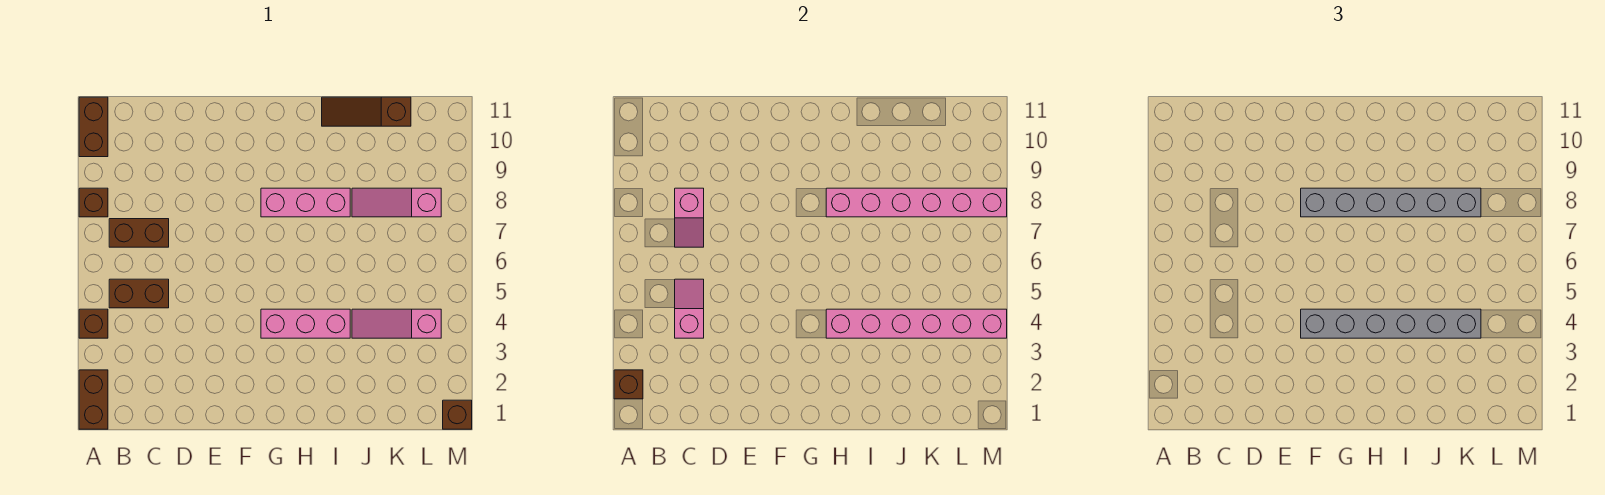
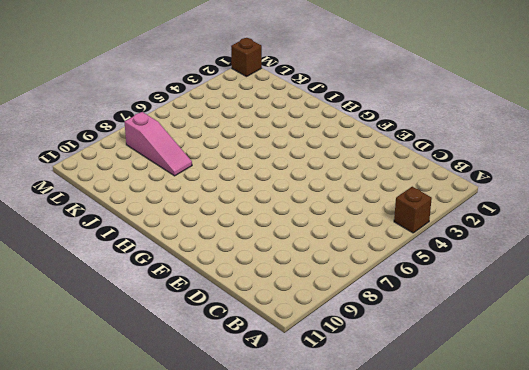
none -> brown 1x2 brick [79,370,108,429]
none -> brown 1x1 brick [79,188,108,217]
none -> brown 1x2 brick [79,97,108,157]

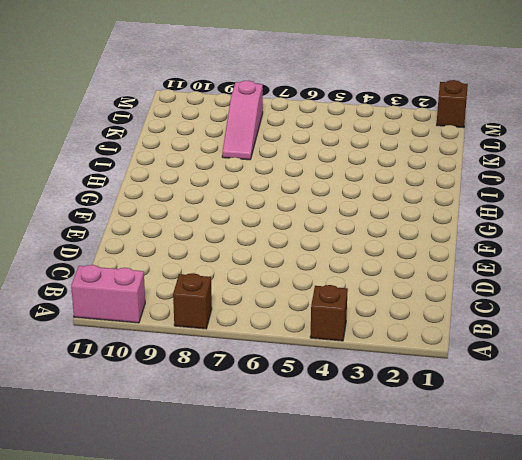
pink 1x2 brick [71,265,145,323] -> brown 1x2 brick [79,97,108,157]
none -> brown 1x2 brick [79,370,108,429]
none -> brown 1x2 brick [109,279,169,308]
none -> brown 1x2 brick [109,219,169,247]

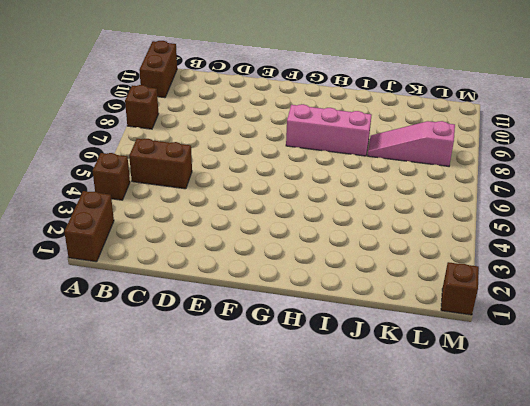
none -> brown 1x2 brick [109,219,169,247]
none -> pink 1x3 brick [261,309,350,338]
none -> brown 1x3 slope [322,97,411,126]

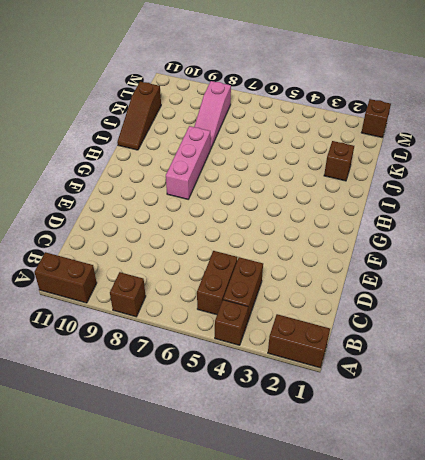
brown 1x2 brick [223,257,263,323] -> brown 1x2 brick moved to [109,219,169,247]
brown 1x1 brick [324,141,354,181] -> brown 1x1 brick moved to [614,370,643,399]
none -> pink 1x3 brick [261,309,350,338]
none -> pink 1x3 slope [352,309,441,338]
none -> pink 1x2 slope [675,279,704,338]

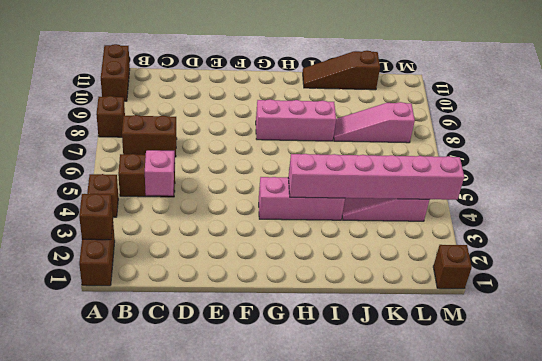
none -> pink 1x2 slope [675,188,704,247]
none -> pink 1x6 brick [826,188,1007,217]
none -> grey 1x6 brick [1301,309,1481,338]

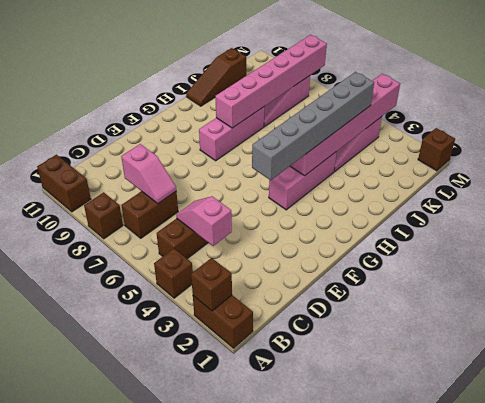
none -> grey 1x6 brick [1301,188,1481,217]

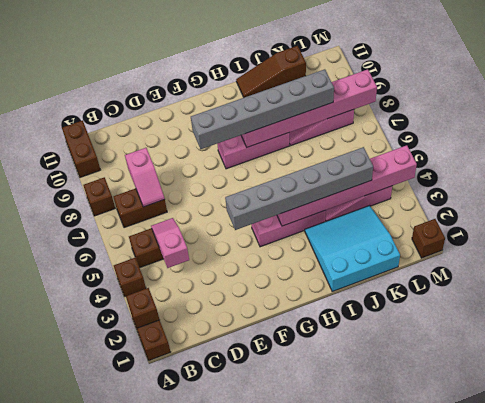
cyan 3x3 slope [305,206,400,291] -> none

